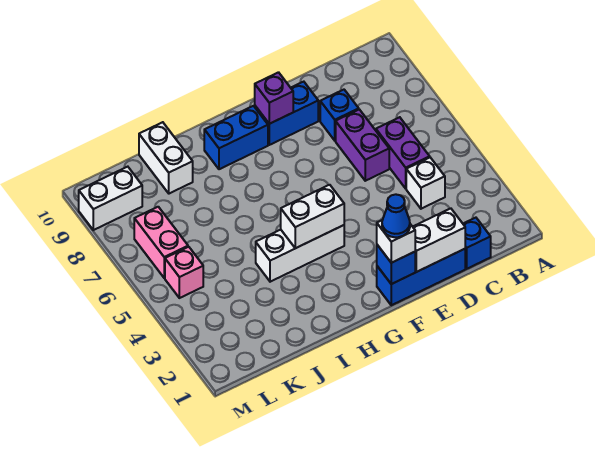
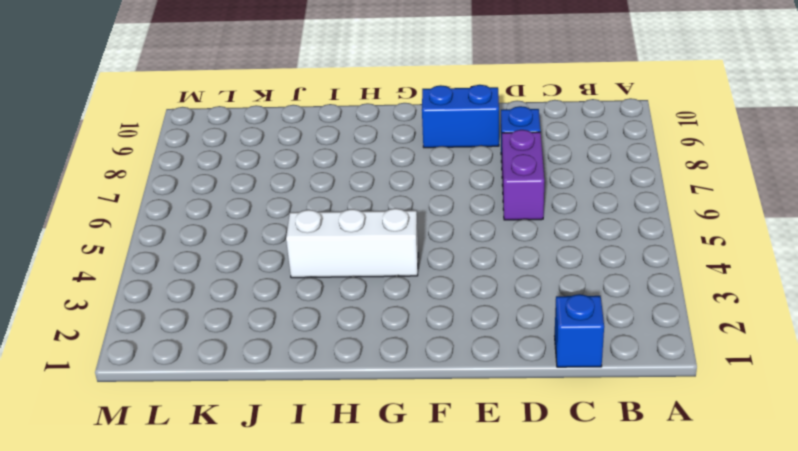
none -> white 1x1 brick [406,158,445,209]
none -> purple 1x2 brick [376,117,430,189]
none -> blue 1x3 brick [377,249,465,305]

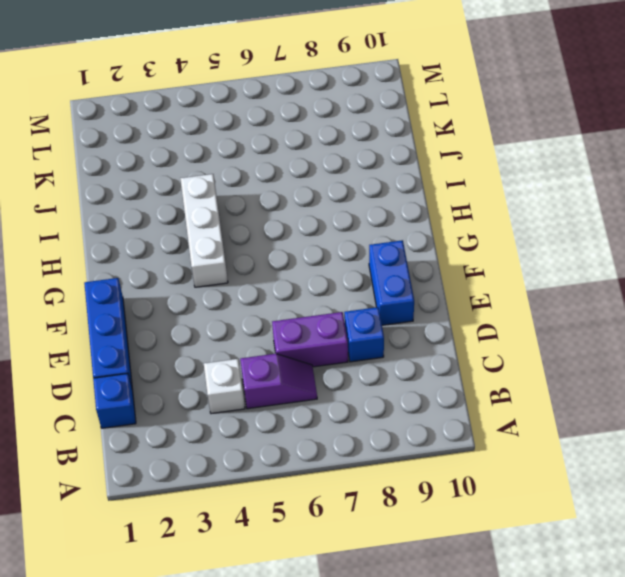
purple 1x2 slope [240,354,317,409] -> purple 1x2 brick [376,117,430,189]
none -> blue 1x2 brick [204,106,268,169]
none -> white 1x2 brick [139,122,193,194]
none -> pink 1x1 brick [165,247,203,298]

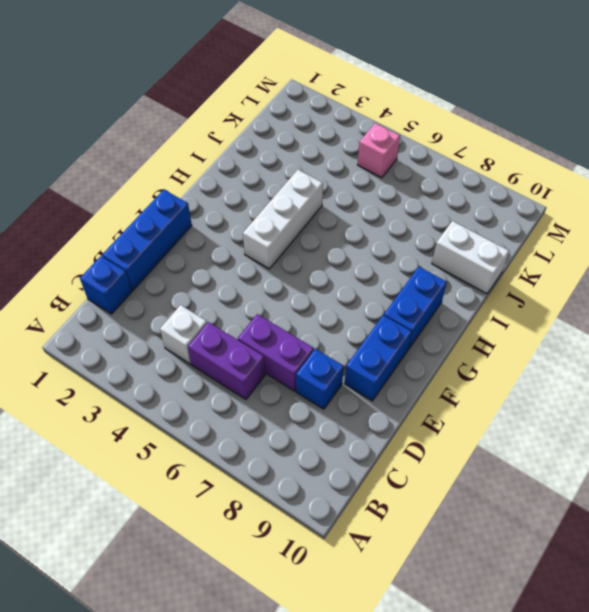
none -> pink 1x2 brick [134,207,188,278]
none -> white 1x2 brick [79,167,142,230]
none -> white 1x2 brick [413,208,465,272]

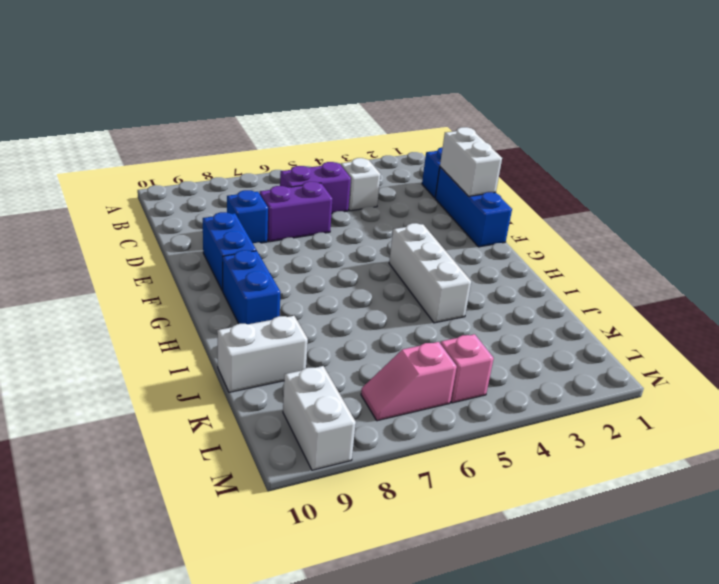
pink 1x2 slope [361,342,457,421] -> pink 1x2 brick [134,207,188,278]
none -> blue 1x1 brick [377,245,415,284]
none -> purple 1x1 brick [255,72,293,124]
none -> white 1x2 brick [281,185,344,248]

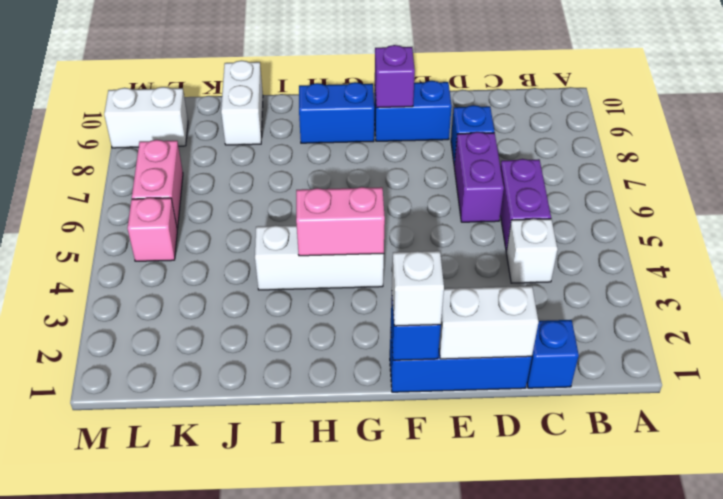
pink 1x2 brick [296,187,385,256] -> white 1x2 brick [281,185,344,248]
none -> blue 1x1 cone [382,194,410,237]

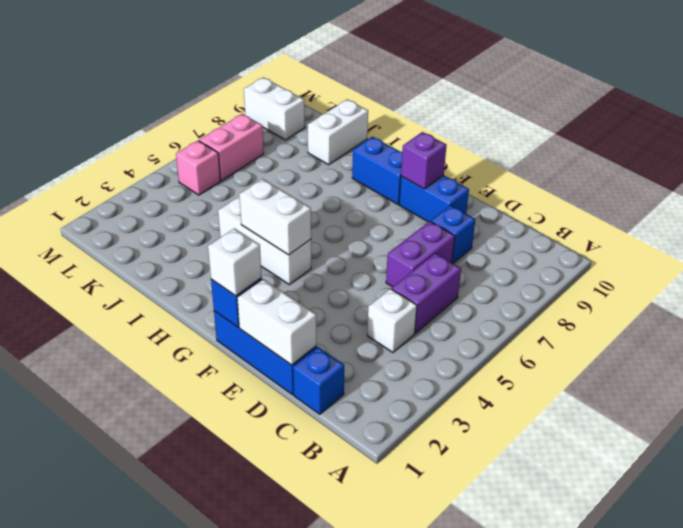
none -> blue 1x1 cone [382,194,410,237]

